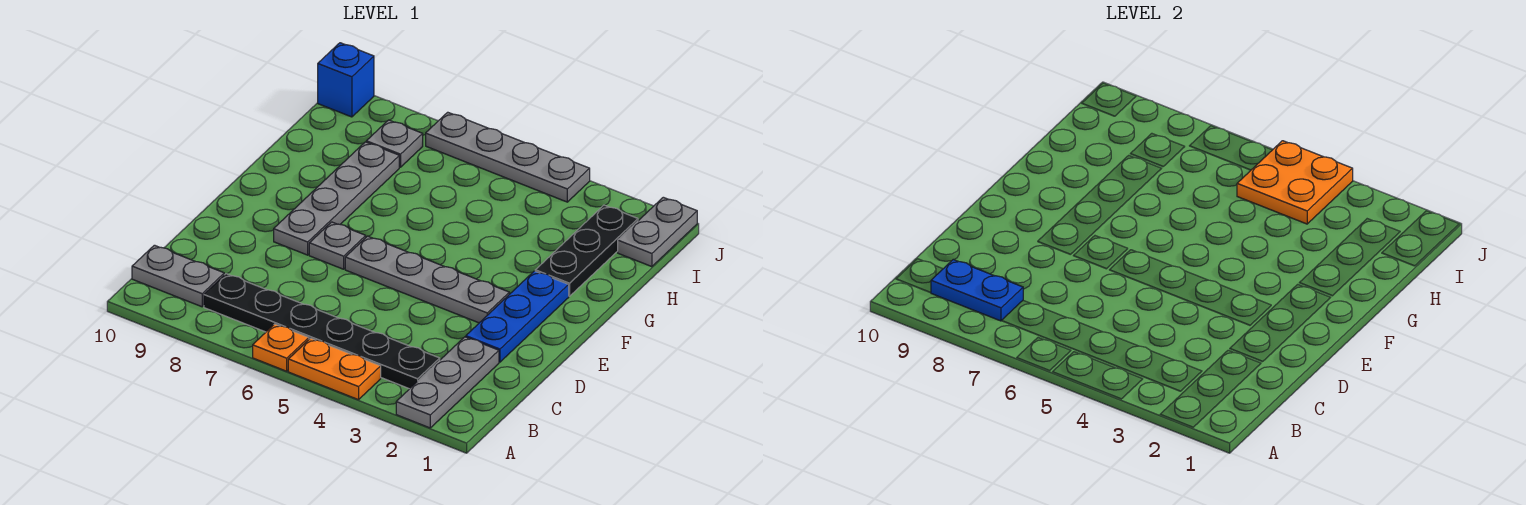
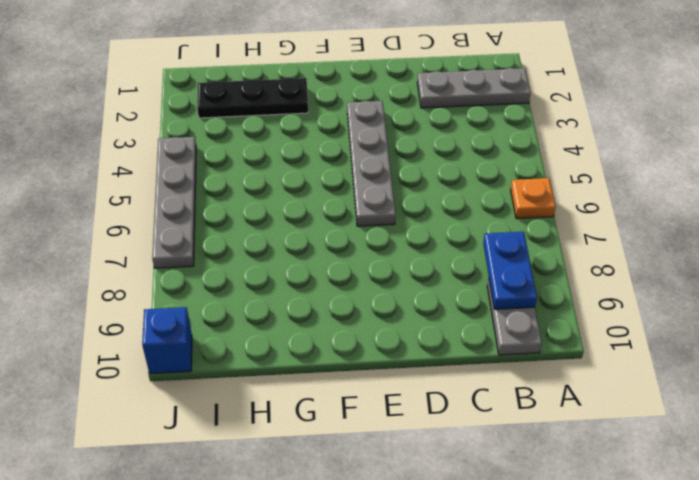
none -> orange 1x2 plate [288,338,381,400]
none -> black 1x6 plate [204,274,440,389]
none -> blue 1x3 plate [466,271,569,362]

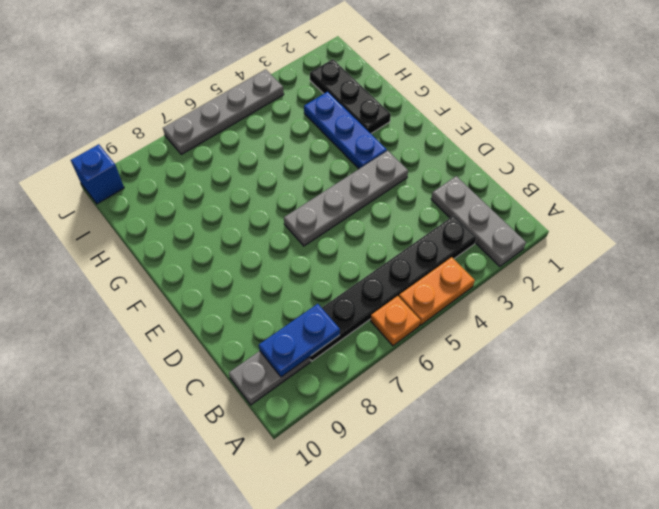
blue 1x3 plate [304,92,387,169] -> blue 1x3 plate moved to [466,271,569,362]
none -> grey 1x1 plate [309,222,366,269]
none -> grey 1x4 plate [274,142,399,255]
none -> grey 1x2 plate [618,197,697,267]

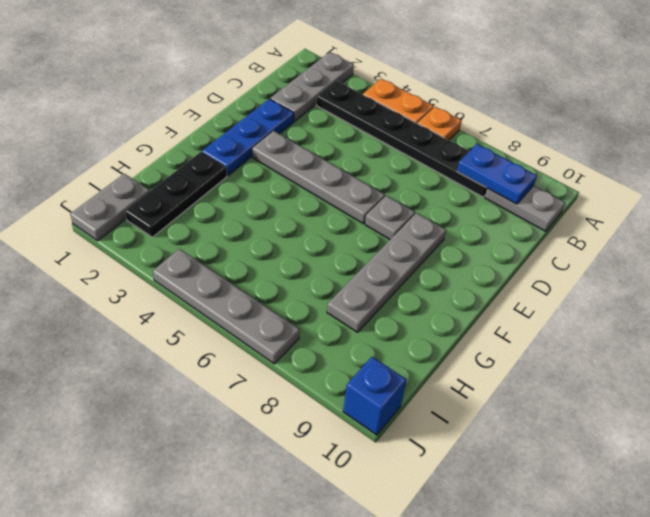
none -> grey 1x1 plate [366,120,423,167]
none -> orange 2x2 plate [1237,141,1353,224]

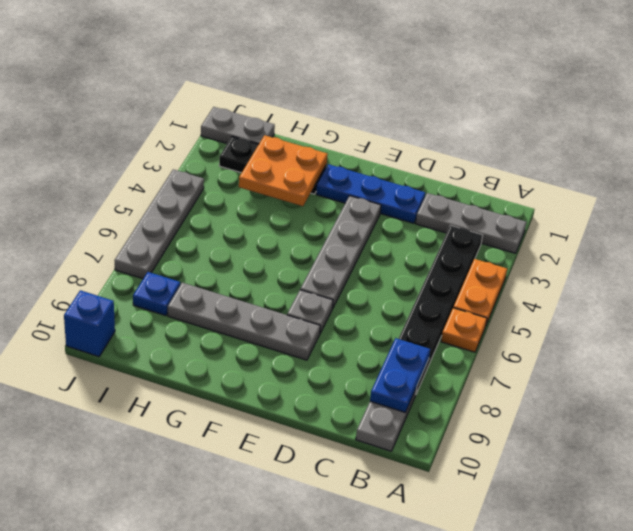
orange 2x2 plate [239,135,328,206] -> orange 2x2 plate moved to [1237,141,1353,224]
blue 1x1 plate [133,272,180,316] -> grey 1x1 plate [366,120,423,167]

